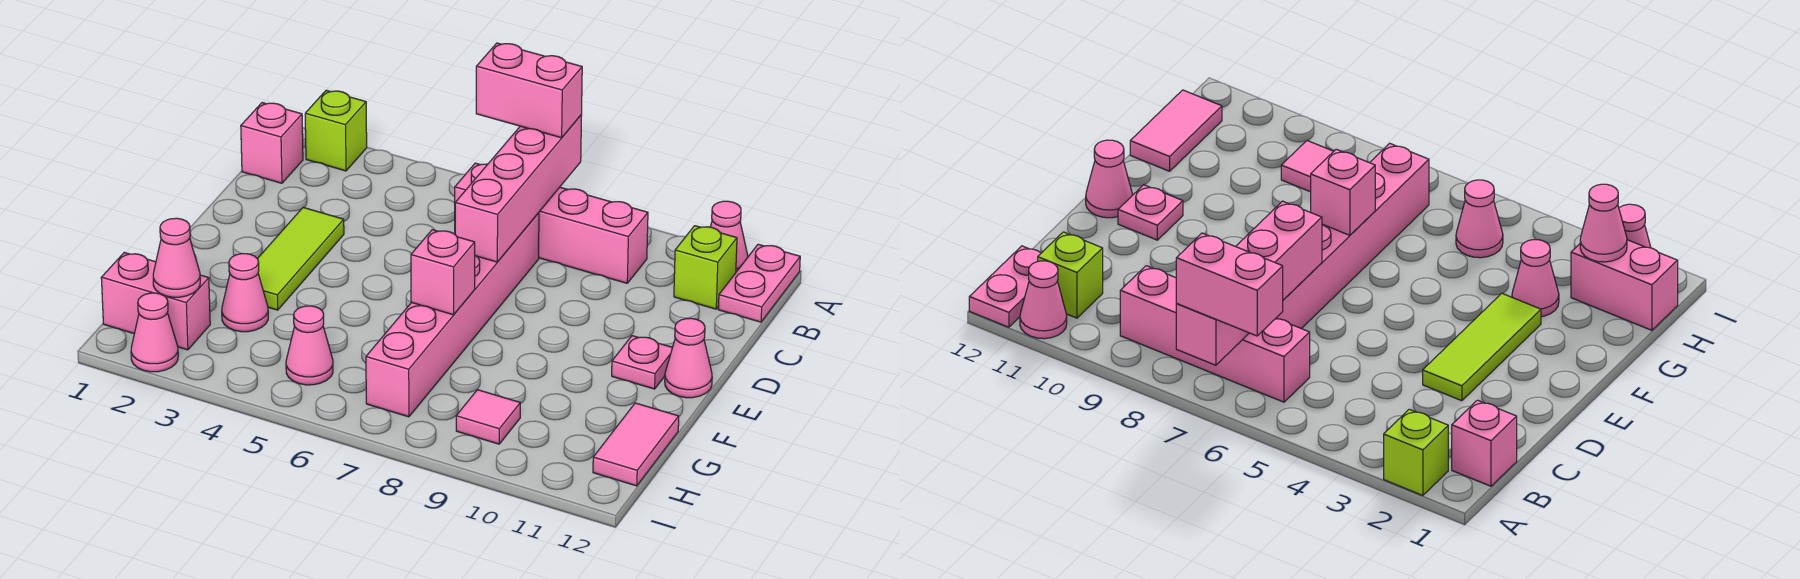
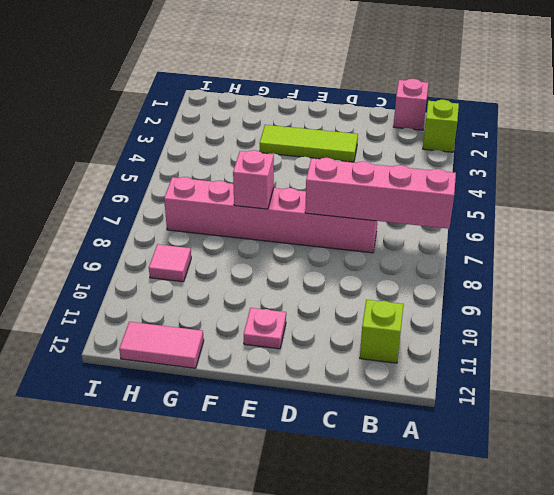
none -> pink 1x1 cone [710,201,748,272]
none -> pink 1x2 plate [718,244,800,322]
none -> pink 1x4 brick [455,163,648,283]

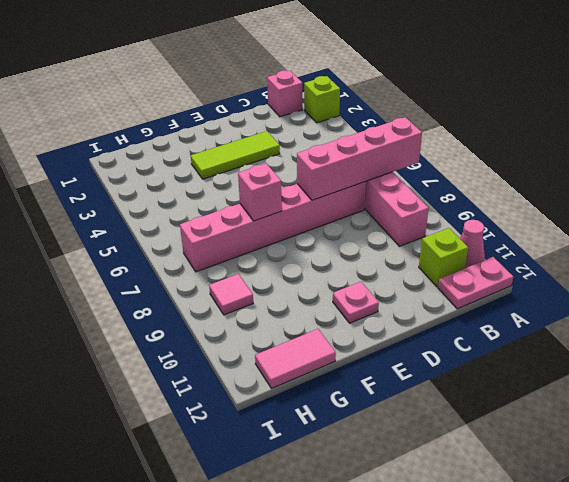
none -> pink 1x1 cone [665,318,712,398]
none -> pink 1x1 cone [222,254,268,332]
none -> pink 1x2 brick [101,252,210,350]

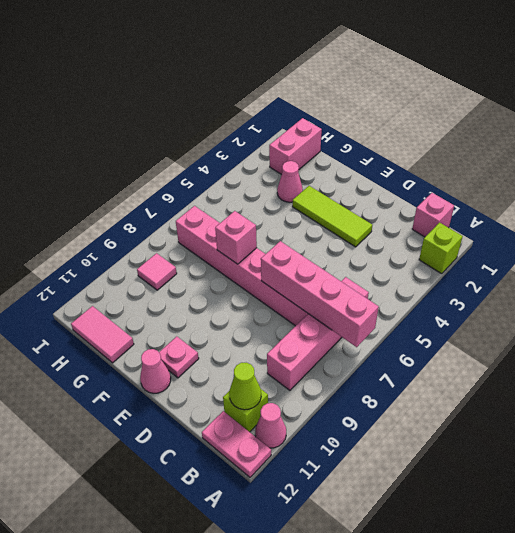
lime 1x1 cone [229,363,261,410] -> none
none -> pink 1x1 cone [286,306,333,385]
none -> pink 1x1 cone [131,293,178,372]
none -> pink 1x1 cone [153,218,200,297]

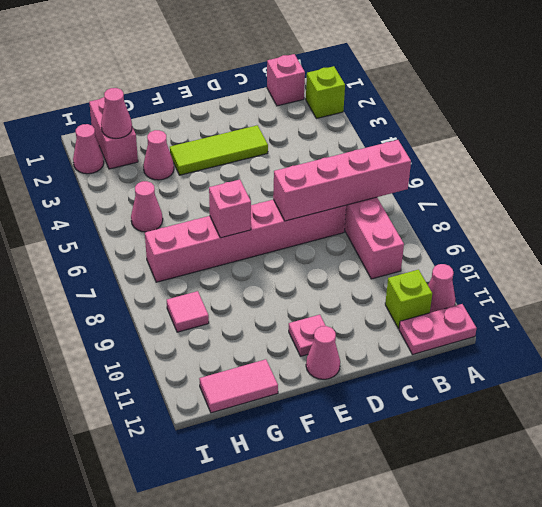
none -> pink 1x2 brick [476,43,582,138]

